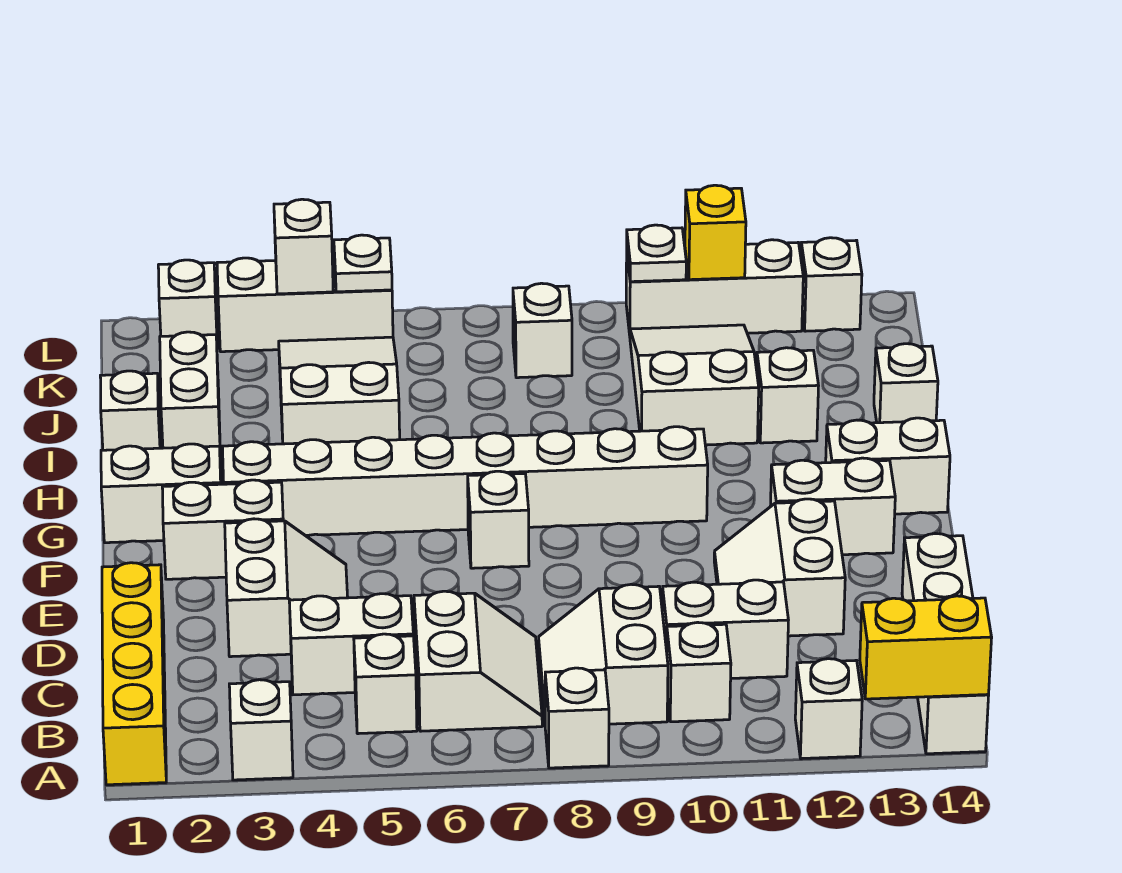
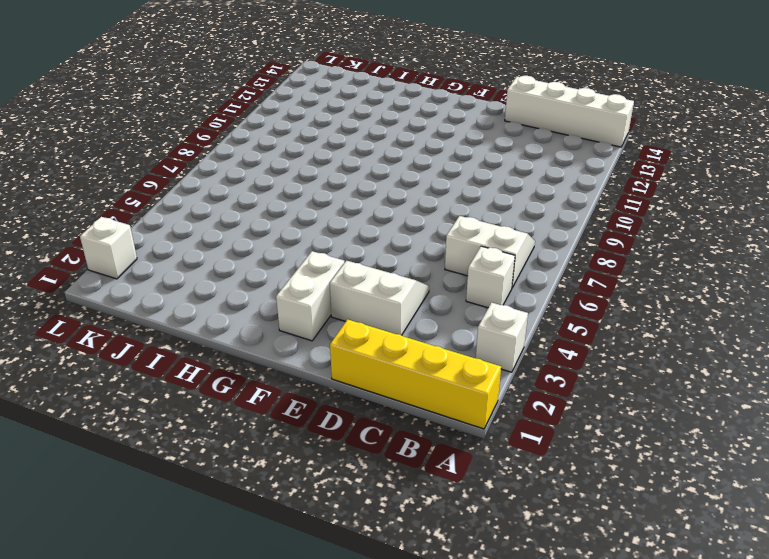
none -> white 1x1 brick [545,668,609,768]
none -> white 1x1 brick [795,659,862,759]
none -> white 2x2 slope [539,584,668,724]
none -> white 1x1 brick [667,622,731,722]

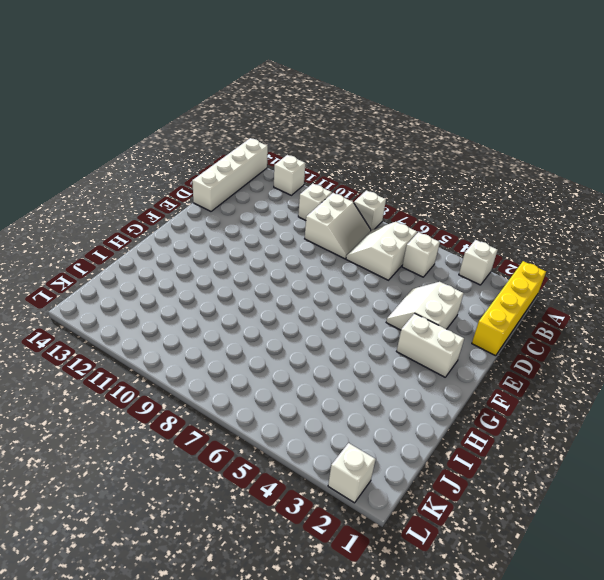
none -> white 1x2 brick [289,594,413,695]
none -> white 1x2 brick [662,580,788,678]
none -> white 2x2 slope [714,499,845,636]
none -> white 1x1 brick [468,471,529,568]

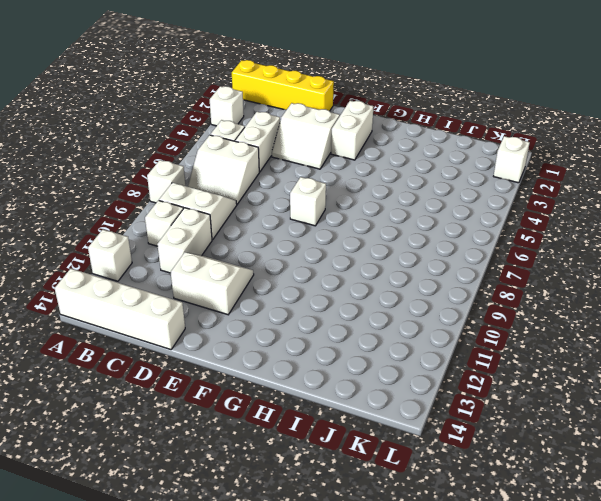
none -> white 1x2 brick [770,458,895,555]
none -> white 1x2 brick [101,444,221,543]
none -> white 1x8 brick [222,427,708,535]
none -> white 1x2 brick [826,418,950,514]

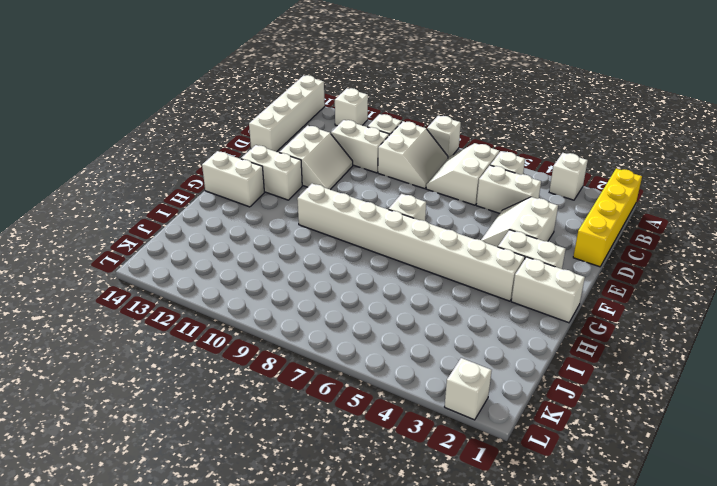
none -> white 1x1 brick [100,371,160,450]
none -> white 1x2 brick [160,332,221,462]
none -> white 2x3 slope [279,337,400,444]
none -> white 2x3 slope [630,325,759,445]

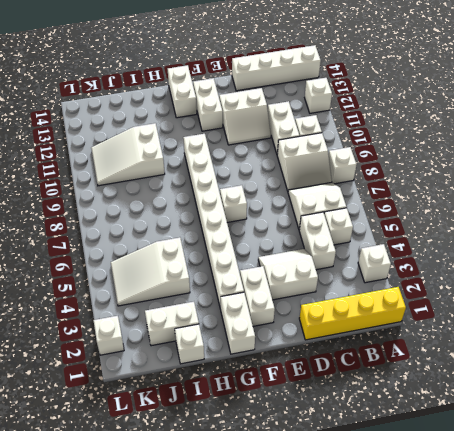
none -> white 1x1 brick [757,348,819,443]
none -> white 1x1 brick [874,344,938,423]
none -> white 1x1 brick [513,283,572,378]
none -> white 1x3 brick [217,258,393,352]

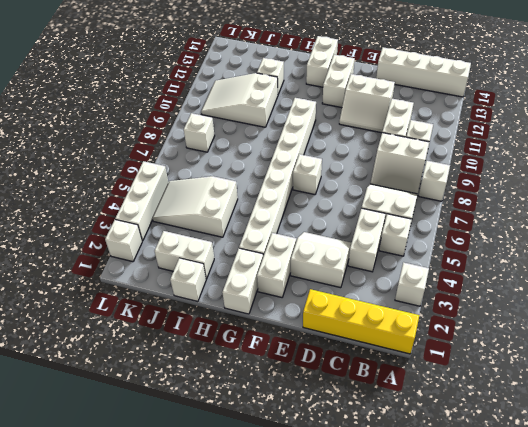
none -> white 1x1 brick [795,659,862,759]
none -> white 1x1 brick [874,344,938,423]
none -> white 1x3 brick [626,240,803,334]
none -> white 1x1 brick [801,238,862,331]

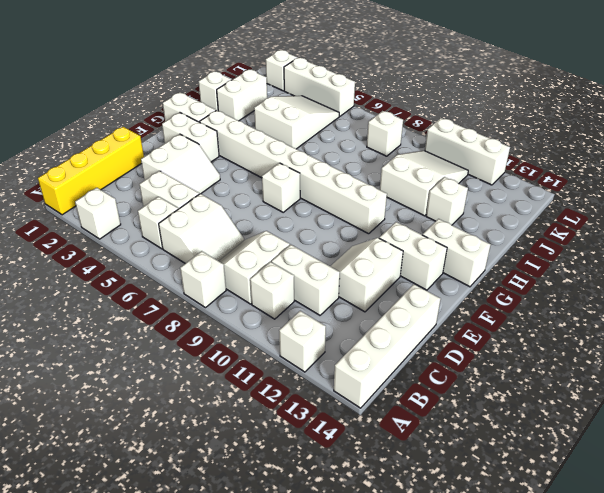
none -> white 1x1 brick [874,344,938,423]
none -> white 1x1 brick [801,238,862,331]
none -> yellow 1x2 brick [860,596,992,699]
none -> white 1x1 brick [274,199,333,294]

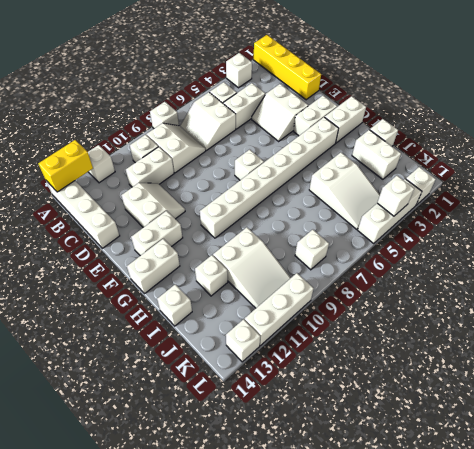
none -> white 1x1 plate [334,235,392,292]
none -> white 1x1 plate [627,225,686,282]
none -> yellow 1x1 brick [685,185,746,280]

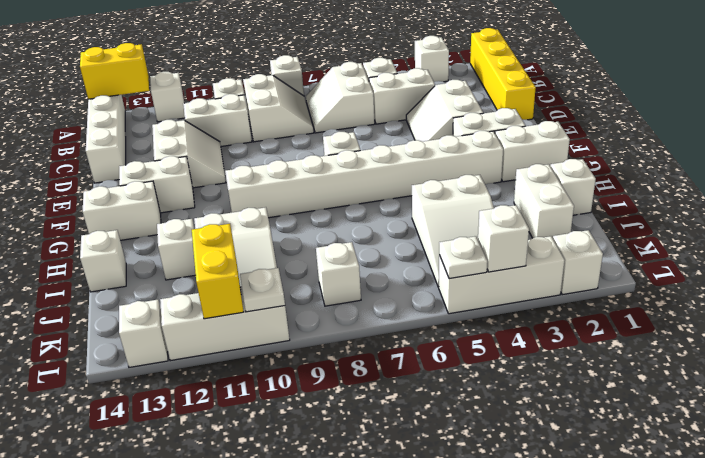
yellow 1x2 brick [192,224,244,319] -> yellow 1x1 brick [685,185,746,280]

